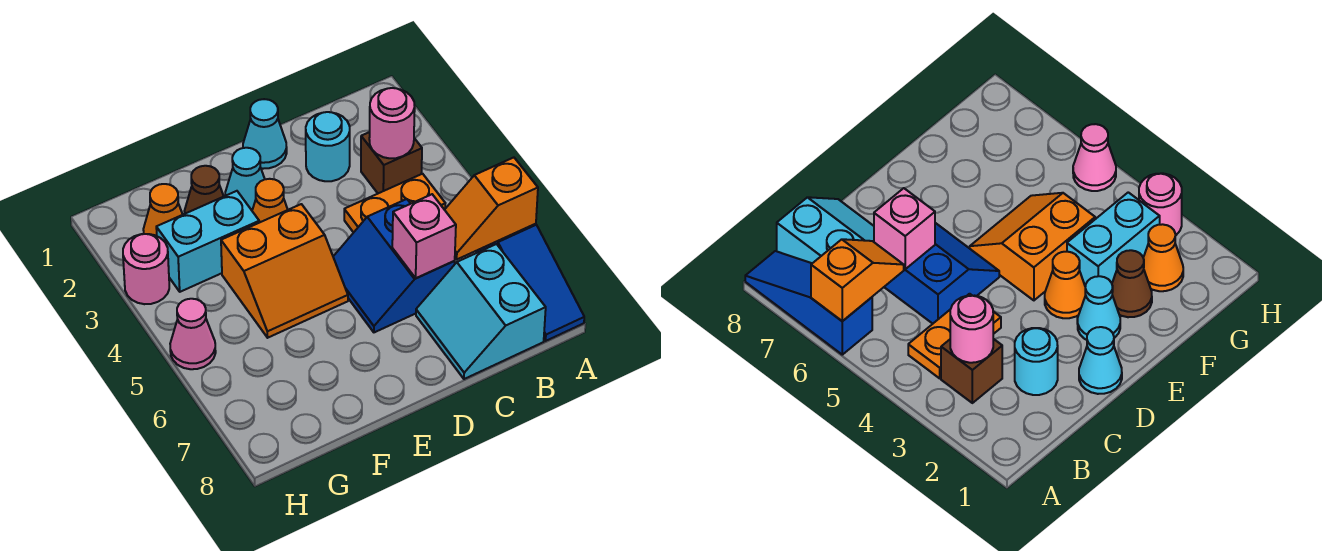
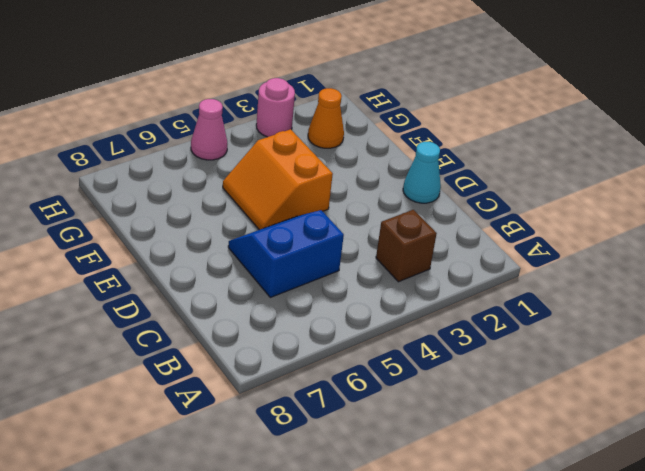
none -> blue 1x3 slope [476,224,584,341]
none -> orange 1x2 plate [344,174,445,233]
none -> cyan 2x2 slope [416,244,546,379]

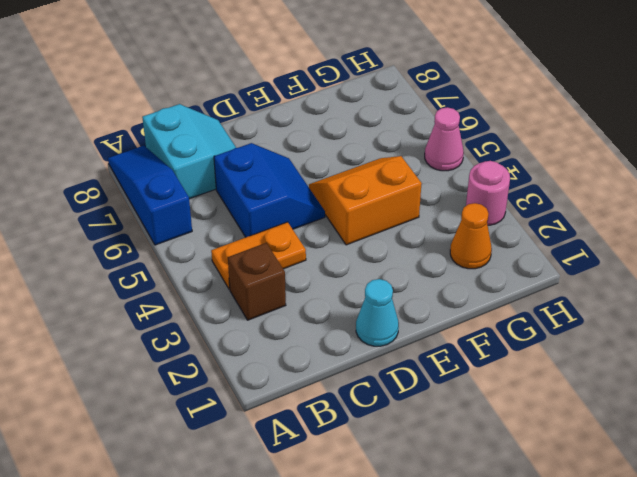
none -> cyan 1x1 round brick [306,112,350,181]
none -> cyan 1x1 cone [225,148,265,210]
none -> orange 1x1 cone [252,179,288,223]

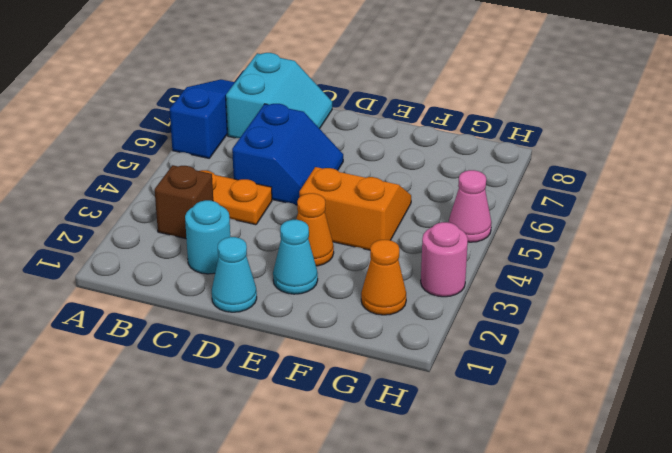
none -> brown 1x1 cone [184,166,224,214]
none -> cyan 1x2 brick [156,191,259,292]
none -> orange 1x2 slope [445,158,538,259]

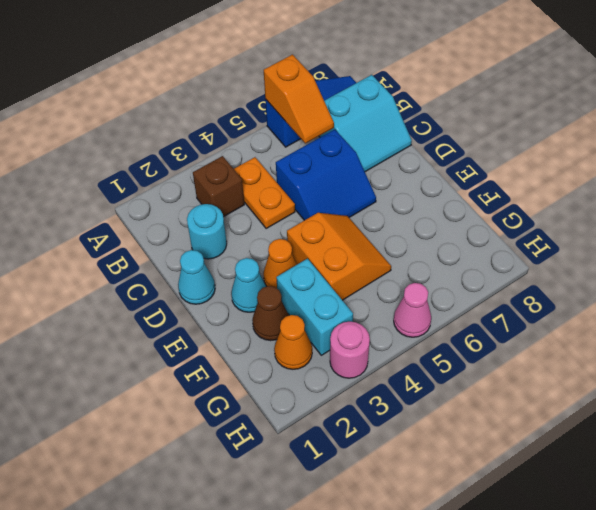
none -> pink 1x1 round brick [369,88,415,158]
none -> pink 1x1 brick [392,194,456,278]

